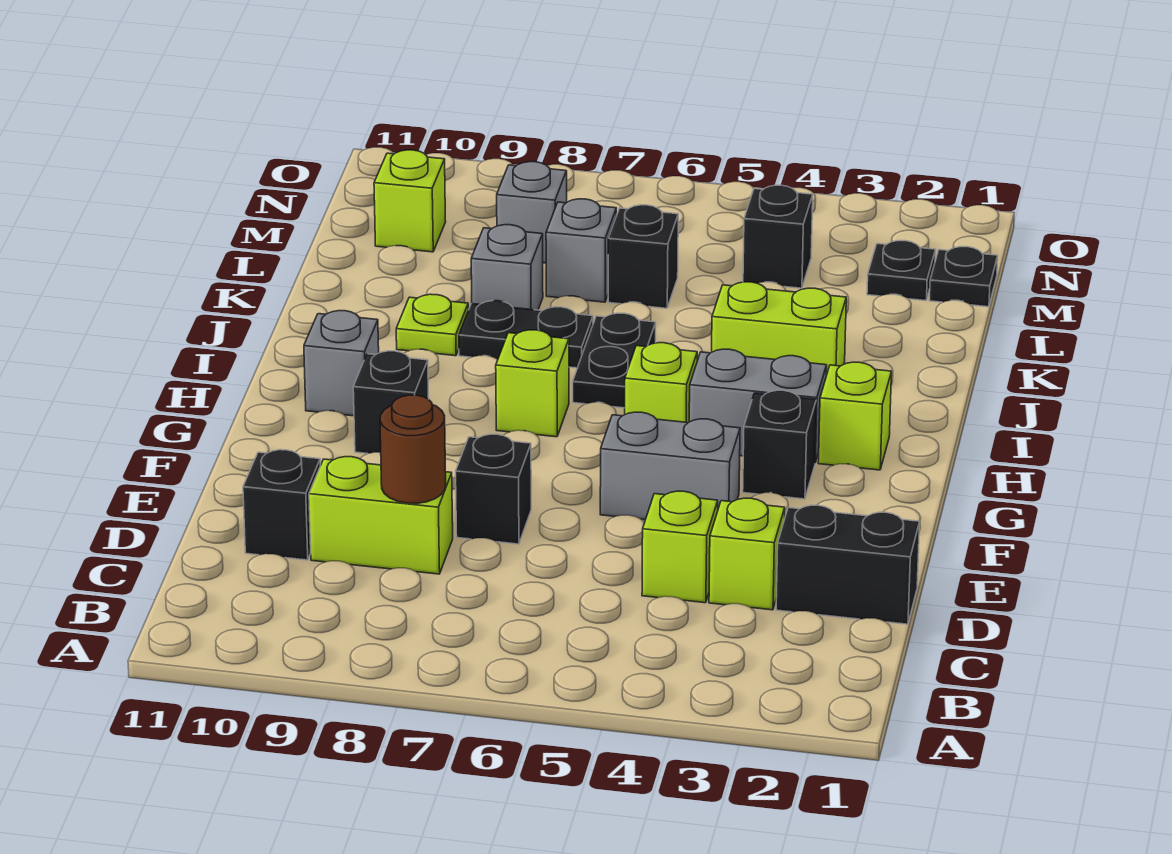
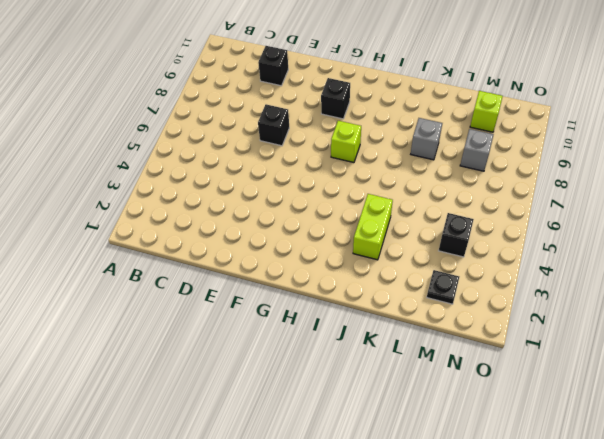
none -> black 1x2 brick [776,505,920,624]
none -> lime 1x1 brick [709,498,785,610]
none -> lime 1x1 brick [642,491,718,603]

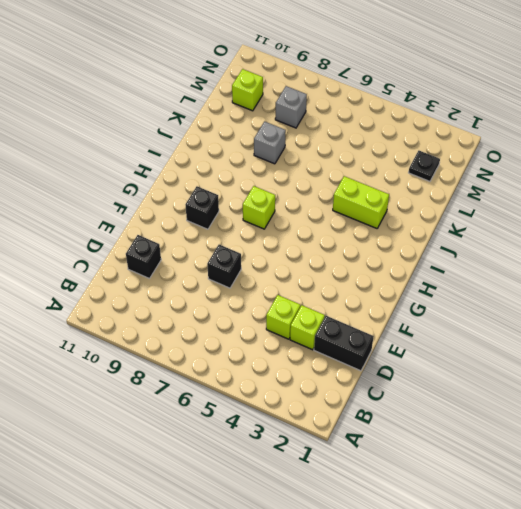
none -> lime 1x2 brick [309,457,453,574]
none -> grey 1x2 brick [600,412,740,520]
none -> black 1x1 brick [743,390,816,499]

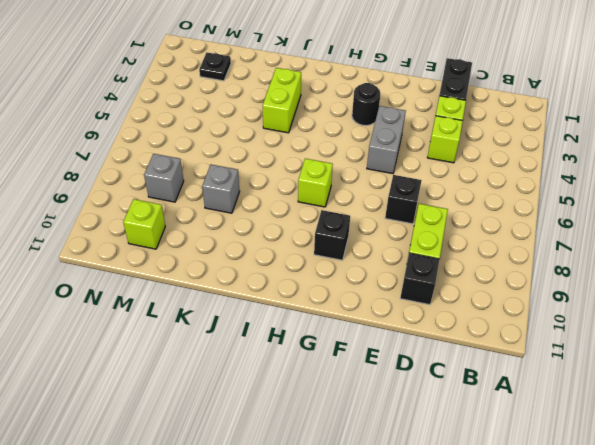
black 1x1 round brick [352,83,380,126] -> black 1x1 brick [743,390,816,499]
none -> lime 1x1 brick [818,362,892,470]
none -> grey 1x2 brick [689,349,827,462]
none -> lime 1x1 brick [625,343,697,422]

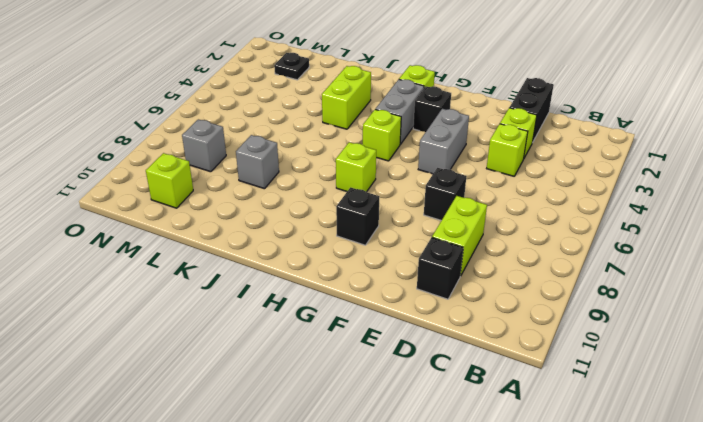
none -> grey 1x1 brick [304,311,379,416]
none -> black 1x2 plate [573,313,656,408]
none -> black 1x2 plate [459,301,593,368]

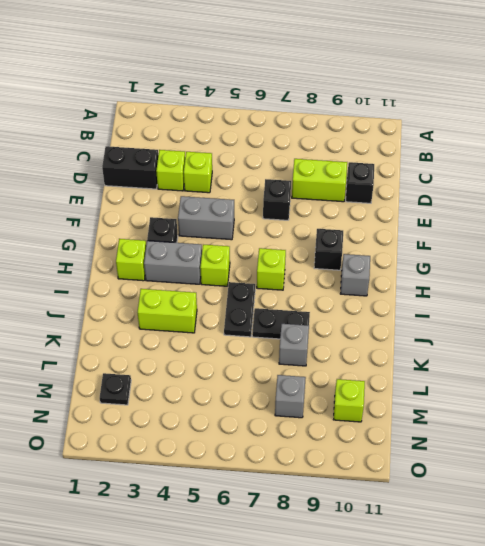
none -> lime 1x1 plate [396,294,468,356]
none -> black 1x1 brick [608,205,678,308]
none -> grey 1x1 brick [546,199,616,302]

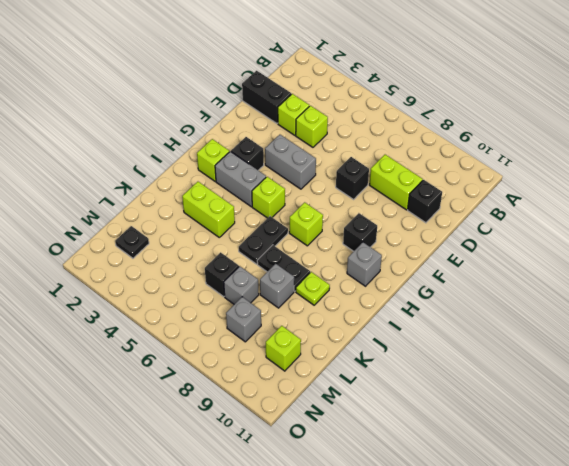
none -> black 1x1 plate [929,247,998,307]
none -> black 1x1 brick [743,185,813,288]
none -> brown 1x1 round brick [380,395,446,503]

